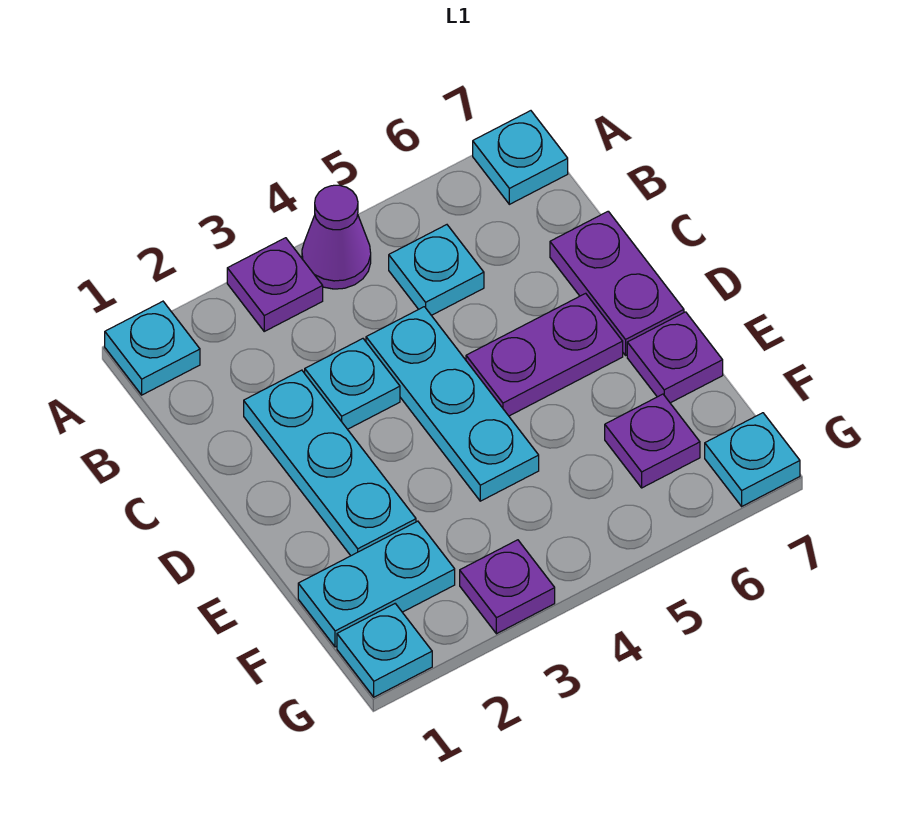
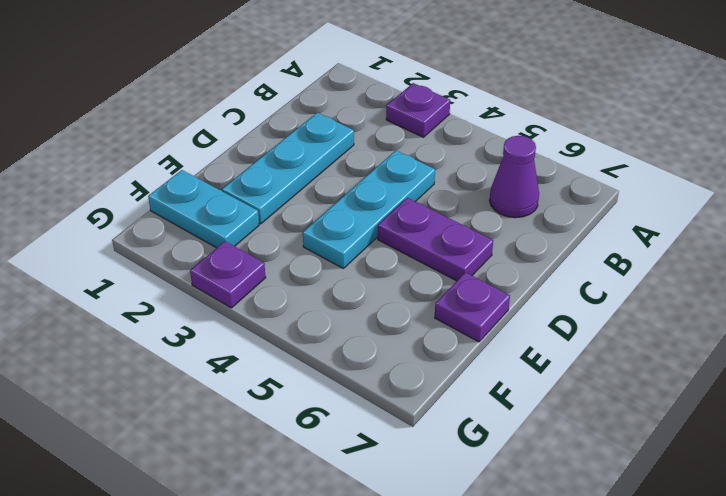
purple 1x1 cone [490,136,539,218] -> purple 1x1 cone moved to [302,185,371,289]
none -> cyan 1x1 plate [105,301,200,395]
none -> cyan 1x1 plate [473,111,568,204]
none -> cyan 1x1 plate [389,225,484,315]

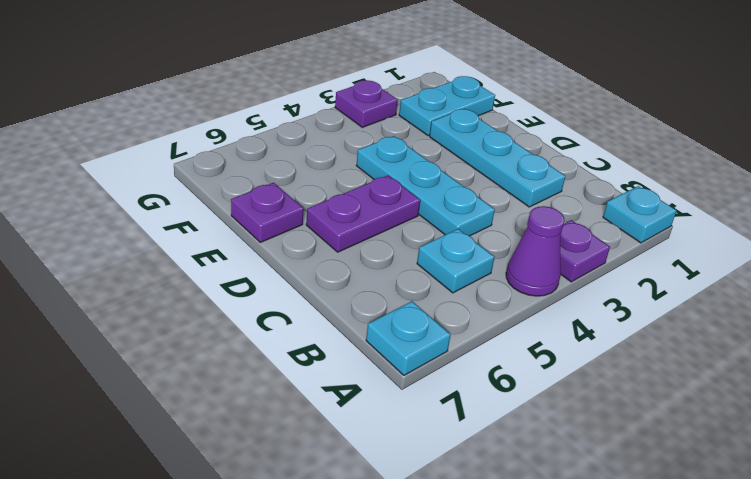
none -> cyan 1x1 plate [305,339,400,429]
none -> purple 1x2 plate [550,211,684,355]
none -> purple 1x1 plate [605,394,700,488]

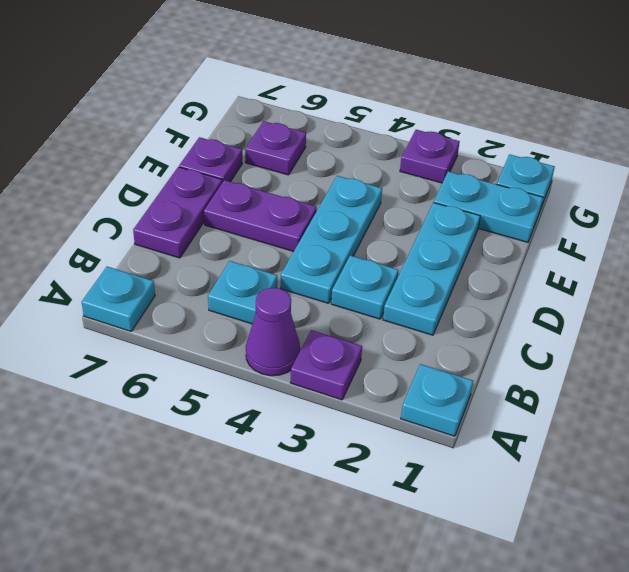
none -> cyan 1x1 plate [705,413,800,506]

